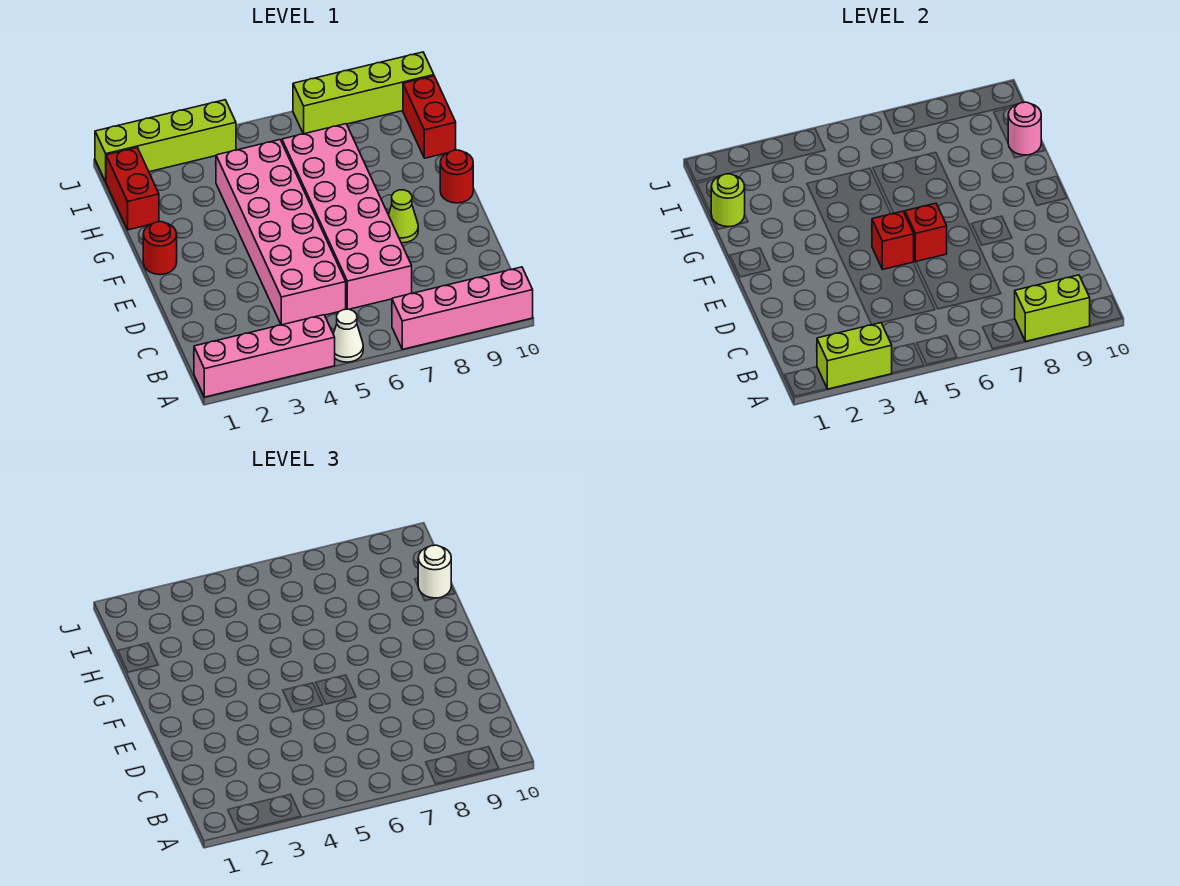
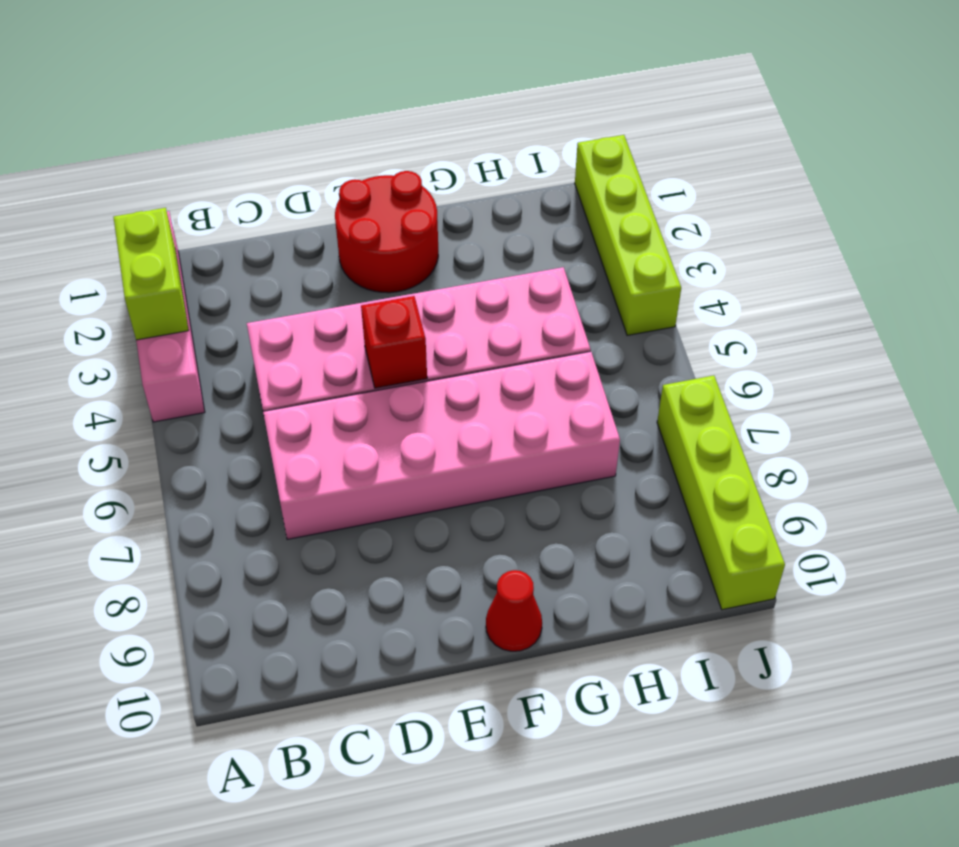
red 2x2 round brick [335,171,438,293] -> red 1x1 round brick [143,222,177,275]
red 1x1 cone [486,570,542,651] -> red 1x1 round brick [440,150,473,203]
none -> white 1x1 cone [333,309,363,362]
none -> pink 1x4 brick [392,267,533,349]
none -> lime 1x1 cone [388,190,418,243]

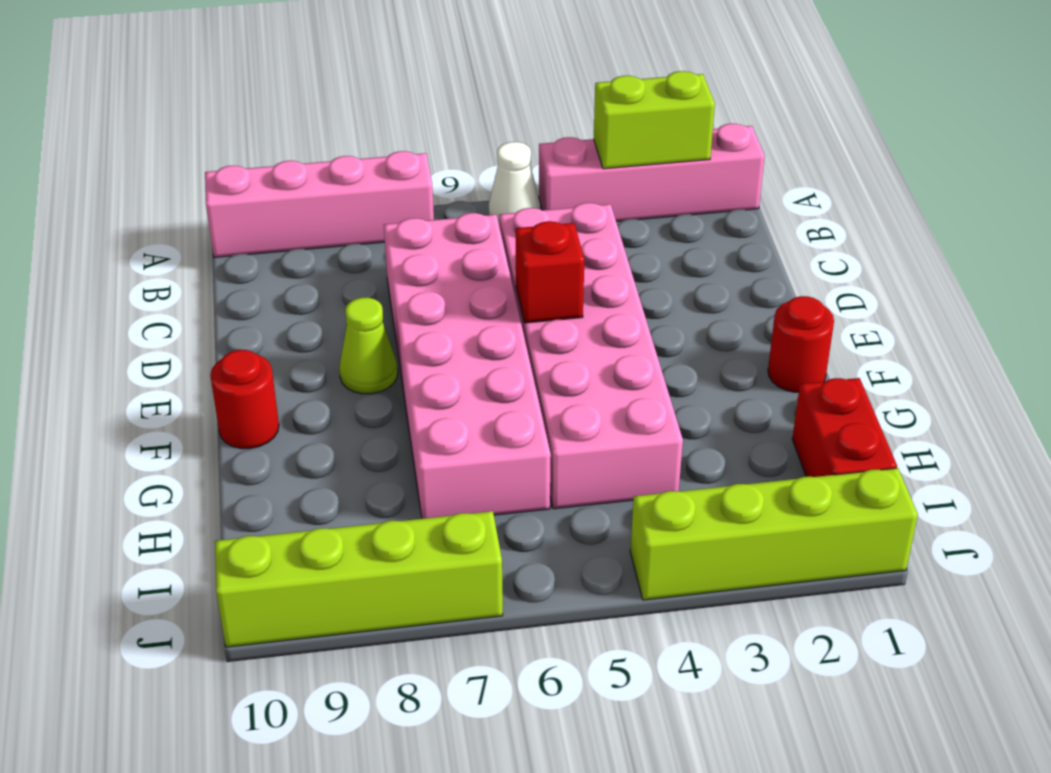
none -> red 1x2 brick [403,76,456,158]
none -> lime 1x2 brick [1015,275,1090,341]
none -> red 1x1 brick [905,203,947,262]

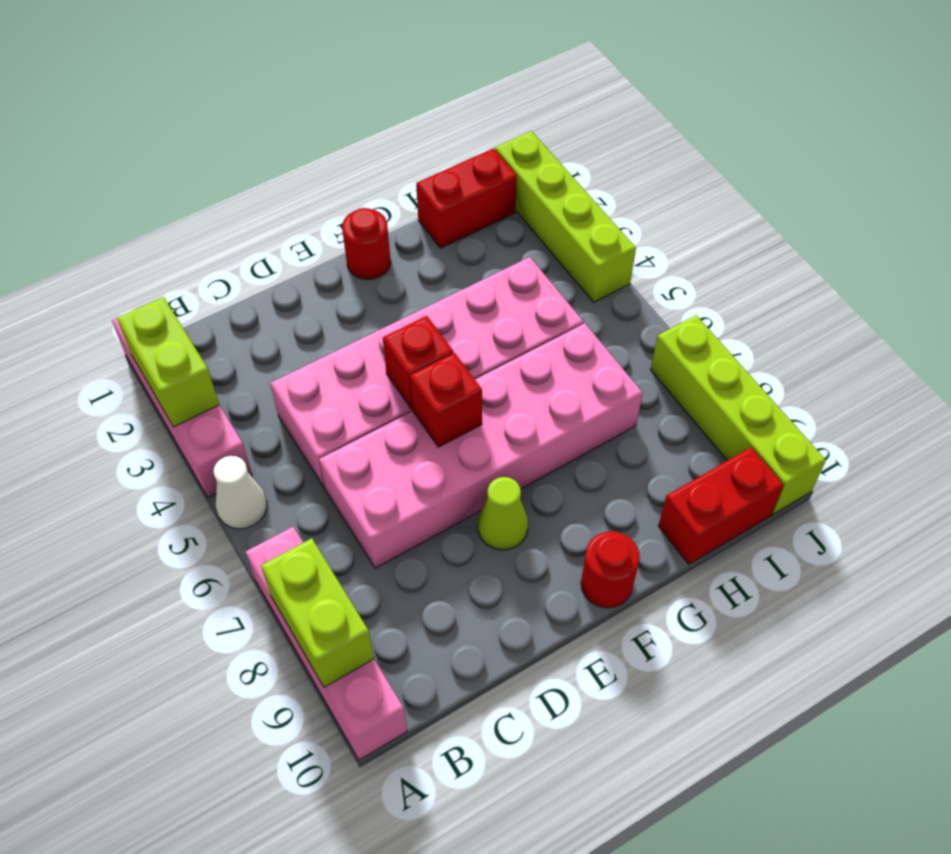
none -> lime 1x1 round brick [711,174,745,227]
none -> pink 1x1 round brick [1008,102,1041,155]
none -> white 1x1 round brick [418,545,451,598]

